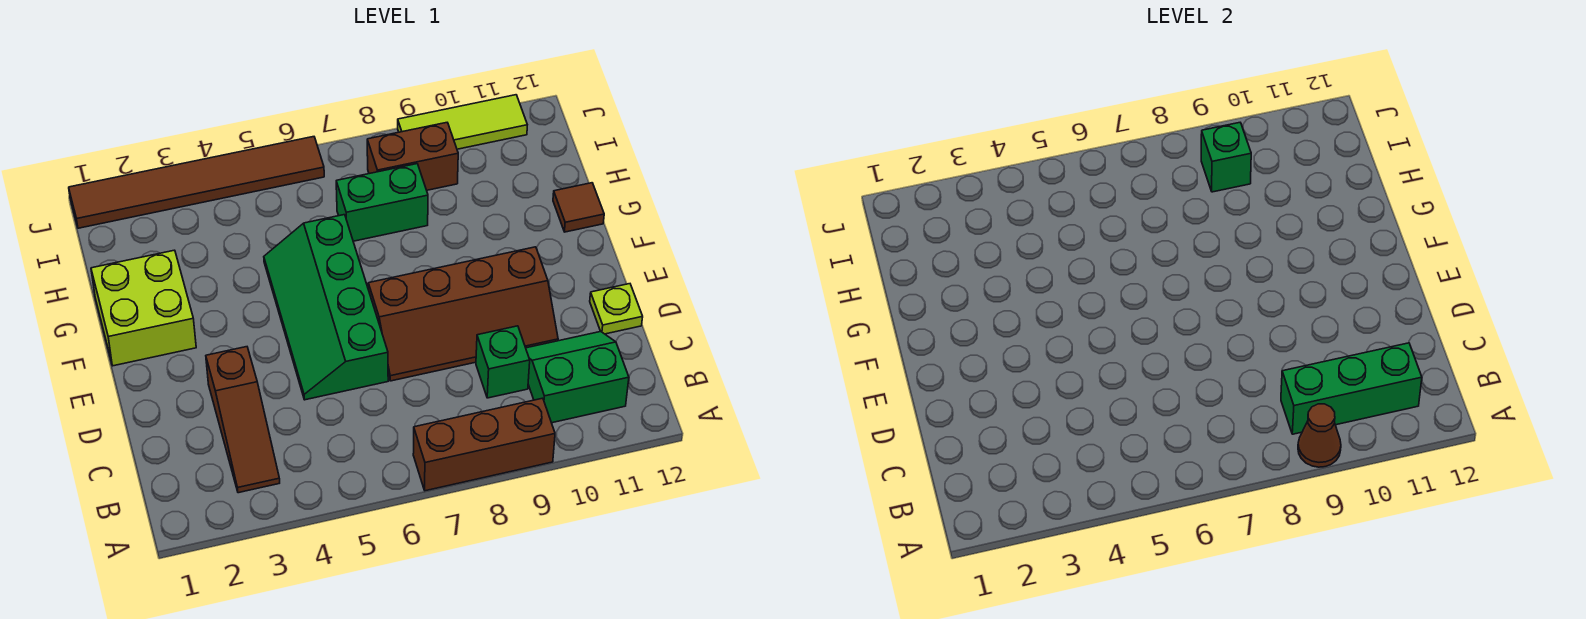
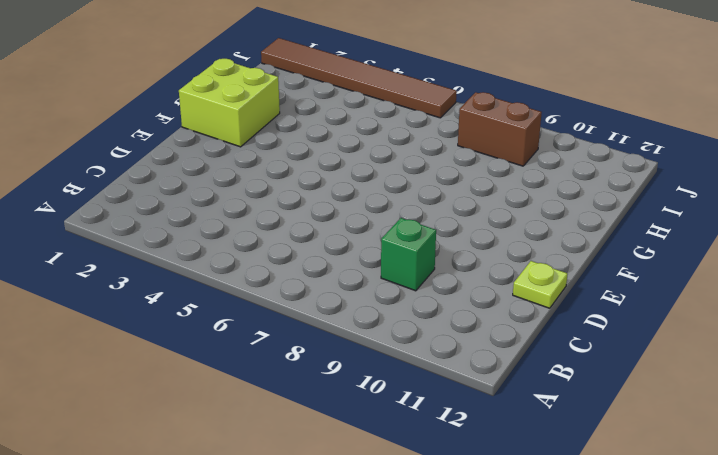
none -> brown 1x3 brick [413,398,555,491]
none -> brown 1x3 slope [206,347,280,493]
none -> green 2x2 slope [526,331,629,423]

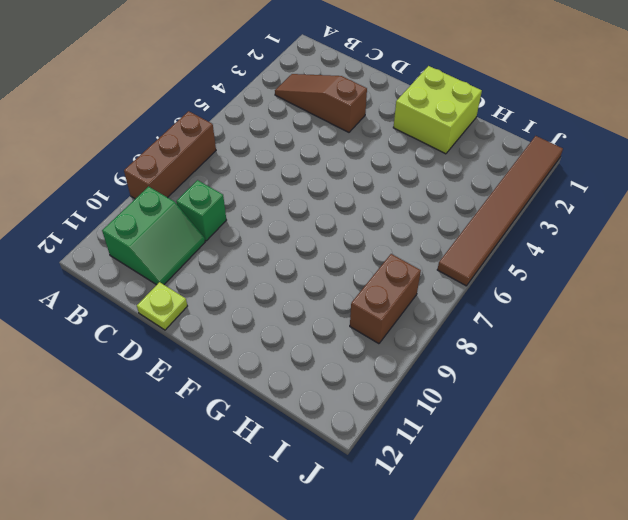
none -> green 2x4 slope [264,215,388,400]
none -> brown 2x4 slope [368,247,558,381]
none -> brown 1x1 tile [553,183,604,232]

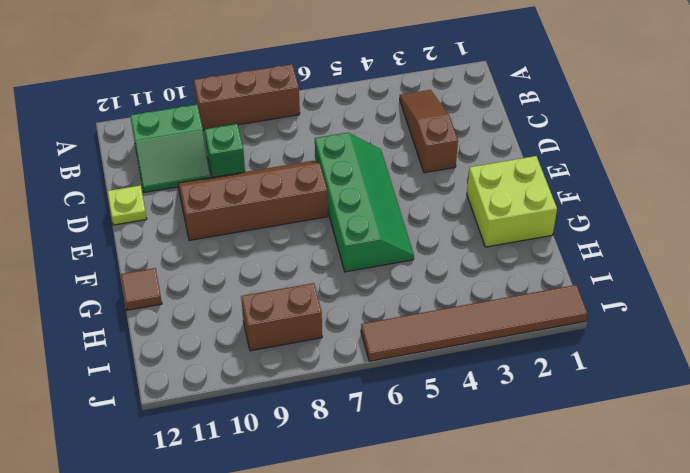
none -> green 1x2 brick [336,164,428,241]
none -> lime 1x3 tile [398,95,527,149]
none -> brown 1x1 cone [1298,404,1341,467]

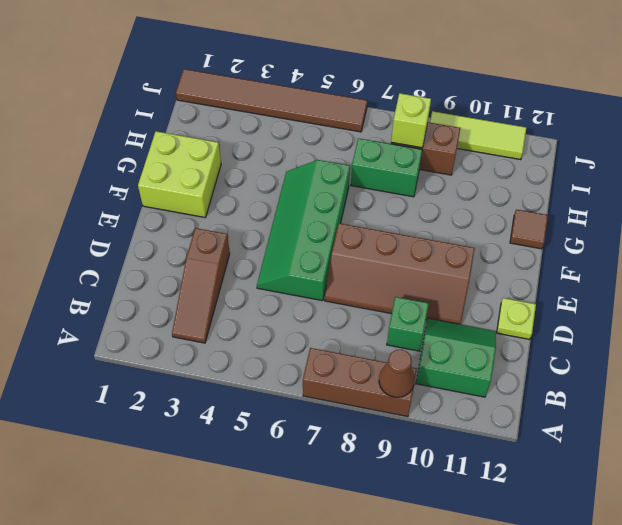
lime 1x1 brick [391,93,431,148] -> none
none -> green 1x3 brick [1281,343,1422,434]
none -> green 1x1 brick [1201,123,1251,192]

